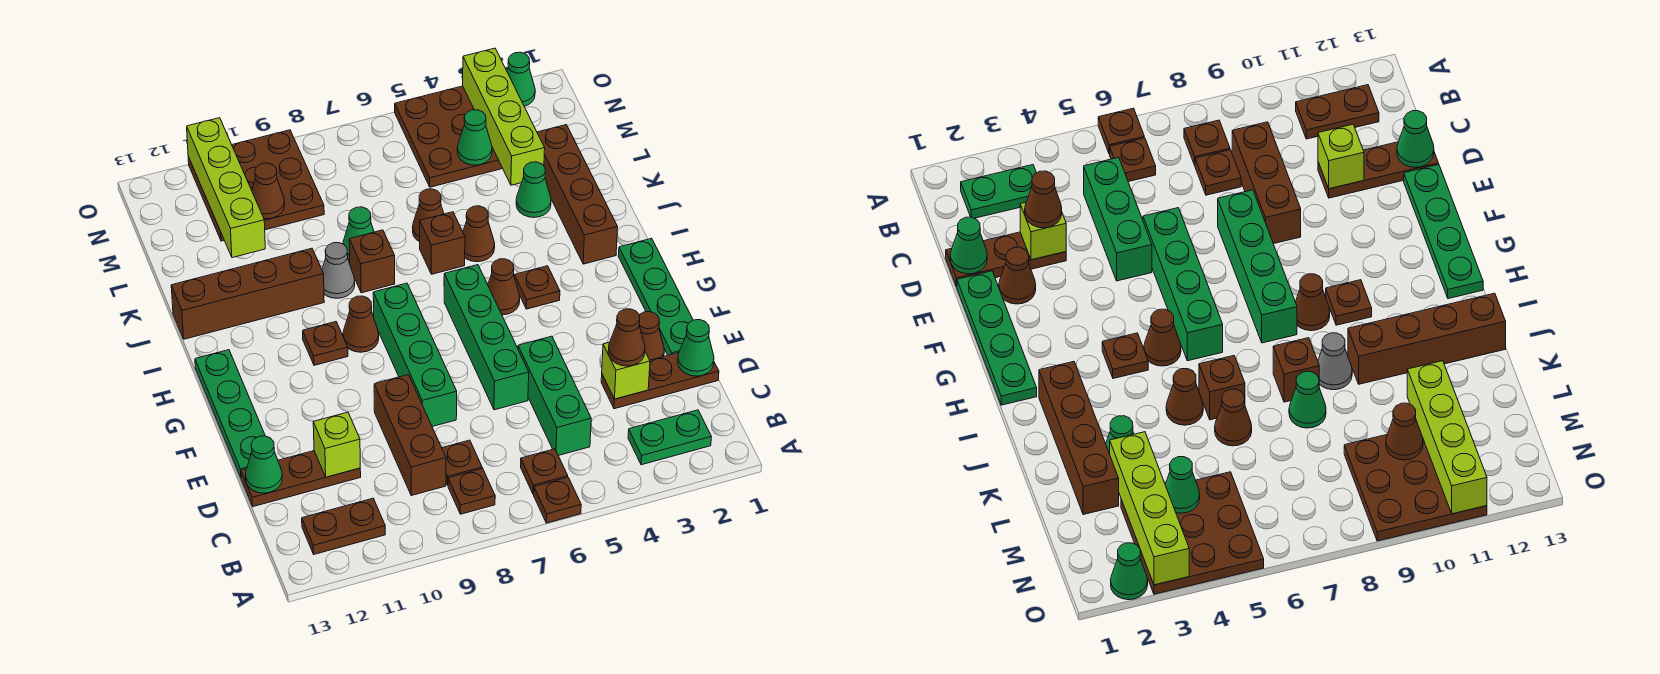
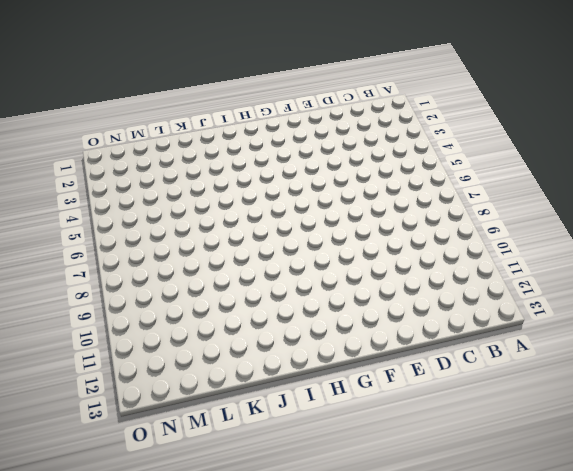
none -> brown 1x1 plate [534,477,581,523]
none -> green 1x2 plate [628,410,711,465]
none -> brown 1x1 plate [521,449,568,494]
none -> brown 1x1 plate [448,468,495,514]

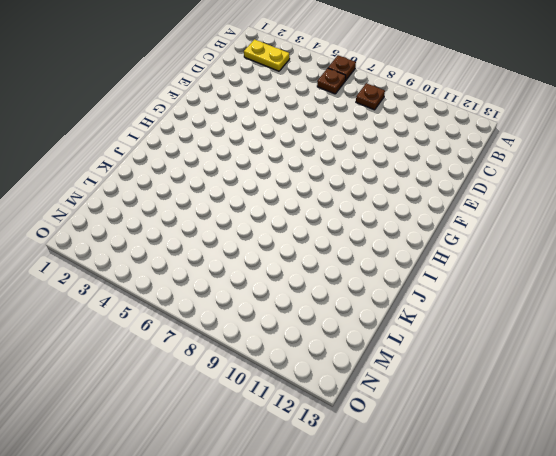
yellow 1x2 plate [244,39,290,71] -> green 1x2 plate [628,410,711,465]
none -> brown 1x2 plate [302,498,385,554]
none -> green 1x3 brick [518,336,591,456]
none -> brown 1x1 plate [442,440,482,485]
none -> brown 1x3 brick [374,375,446,495]

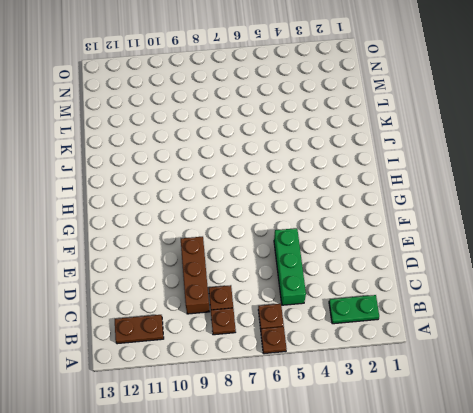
none -> brown 1x3 plate [601,353,719,409]
none -> brown 1x3 plate [241,451,361,507]
none -> green 1x4 plate [618,238,693,355]
none -> brown 1x1 cone [639,312,664,360]

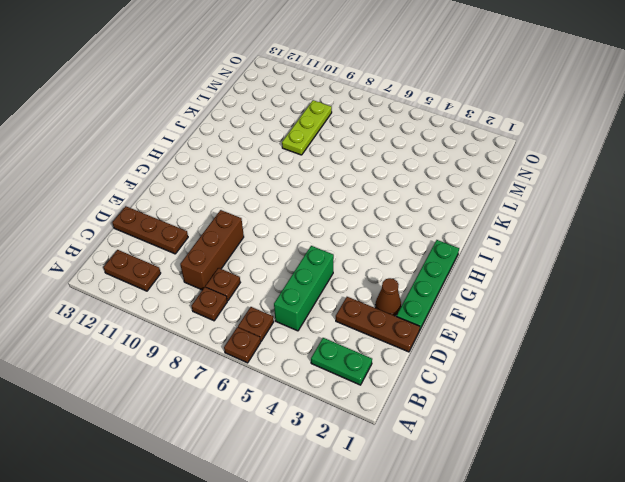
lime 1x3 plate [282,100,332,155] -> brown 3x3 plate [188,130,324,241]
none -> green 1x4 brick [444,265,529,410]
none -> green 1x4 brick [373,283,457,427]
none -> green 1x4 plate [195,350,265,477]
none -> brown 1x1 plate [514,266,560,309]

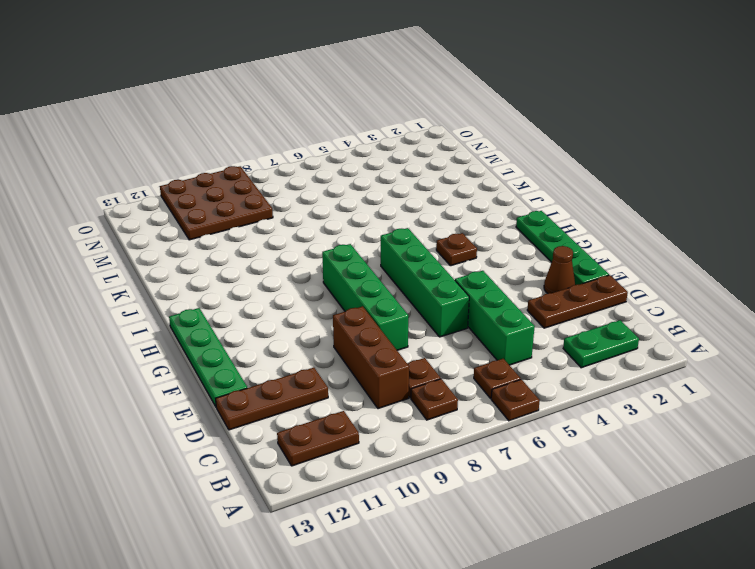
none -> brown 1x1 cone [488,259,520,315]
none -> brown 1x1 cone [343,296,379,352]
none -> brown 1x1 plate [303,322,348,365]
none -> brown 1x4 brick [537,125,618,264]

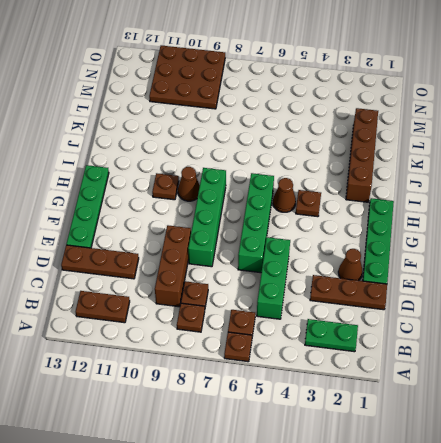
none -> brown 1x1 cone [463,206,495,262]
none -> brown 1x1 brick [420,212,465,274]
none -> brown 1x1 brick [349,230,395,293]
none -> grey 1x1 cone [322,243,355,298]

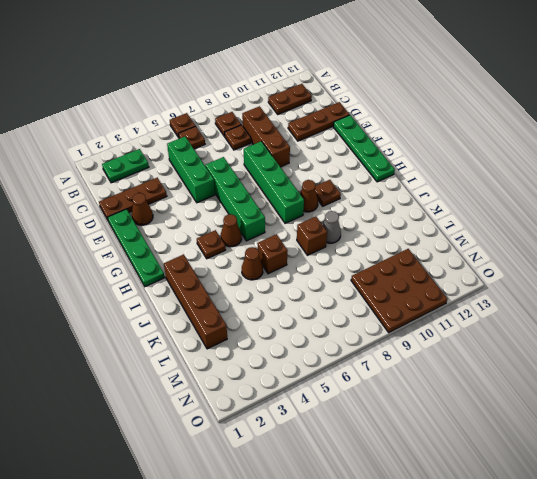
none -> brown 1x4 brick [171,248,324,339]
none -> green 1x1 cone [516,162,551,217]
none -> brown 1x1 cone [413,189,444,242]
none -> green 1x1 cone [343,207,374,260]

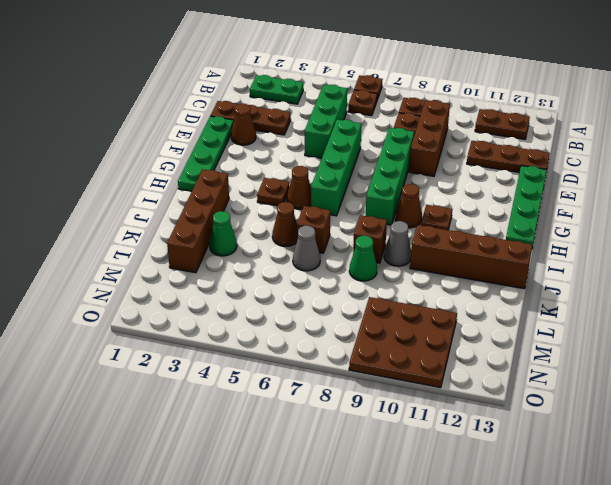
grey 1x1 cone [293,226,320,271] -> brown 1x1 cone [413,189,444,242]
none -> brown 3x3 plate [395,86,503,187]
none -> green 1x1 cone [507,52,535,106]
none -> green 1x1 cone [678,320,714,376]
none -> lime 1x1 brick [602,342,650,399]

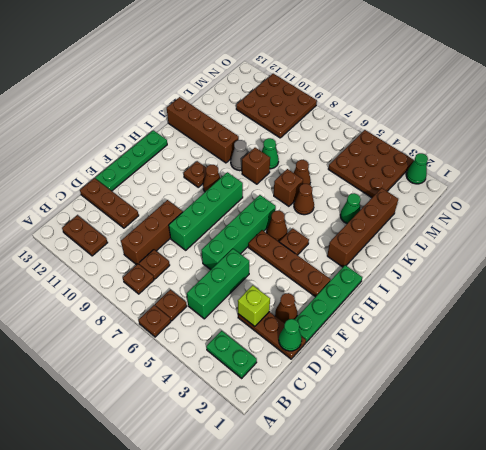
brown 1x4 plate [248,230,331,297] -> none
none -> lime 1x1 brick [313,412,360,477]
none -> green 1x1 cone [245,436,282,493]
none -> lime 1x4 brick [463,48,545,185]
none -> lime 1x4 brick [187,118,265,258]

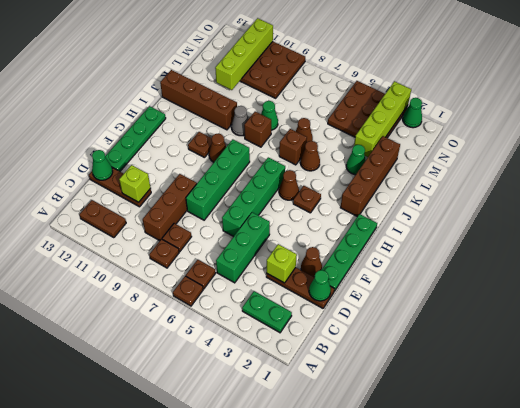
none -> green 1x1 cone [457,110,492,165]
none -> brown 1x1 cone [252,163,285,219]
none -> brown 1x1 cone [608,309,645,366]

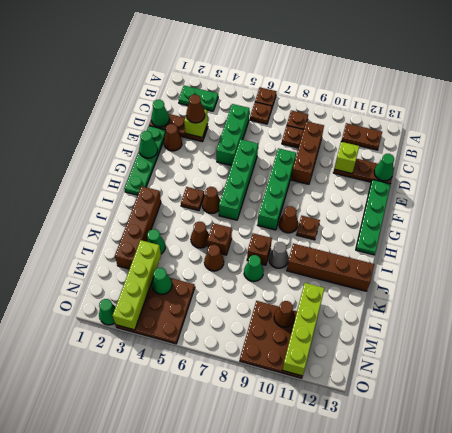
green 1x1 cone [139,131,158,158] -> none

